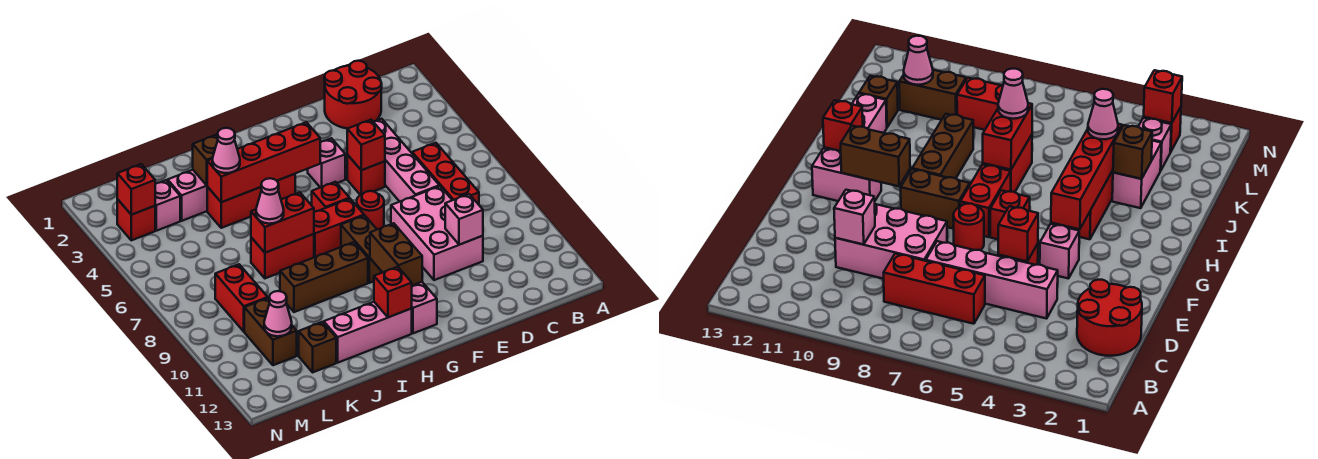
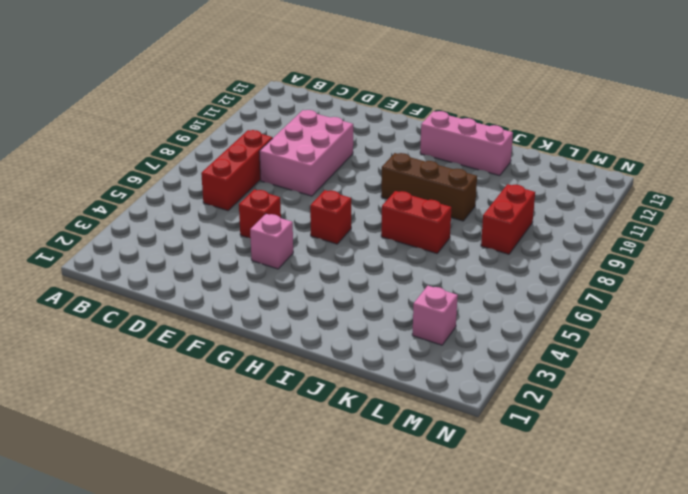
none -> red 2x2 round brick [324,61,382,129]
none -> pink 1x4 brick [374,119,439,202]
none -> red 1x1 round brick [357,191,384,230]
none -> red 1x2 brick [314,199,364,257]

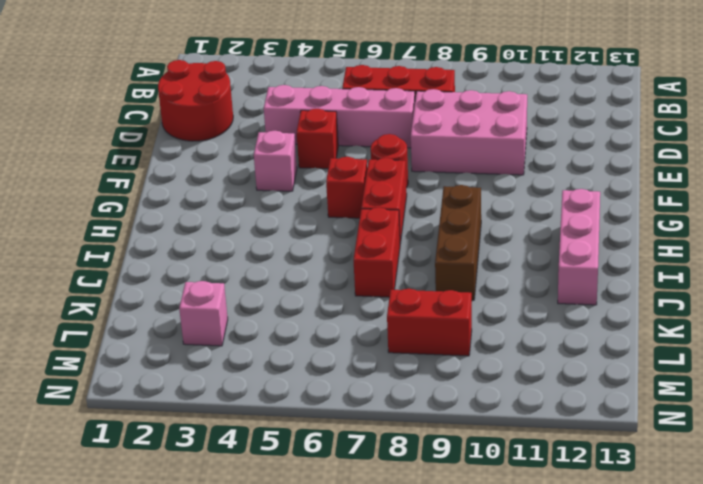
none -> brown 1x2 brick [341,215,382,283]
none -> pink 1x2 brick [411,282,437,333]
none -> red 1x3 brick [207,174,295,228]
none -> pink 1x2 brick [168,170,207,221]

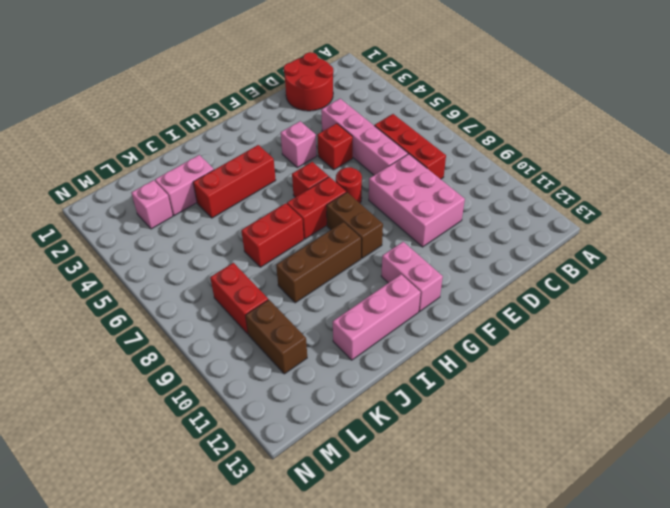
none -> brown 1x1 brick [299,322,336,372]
none -> red 1x1 brick [117,199,155,240]
none -> pink 1x1 brick [445,194,483,245]
none -> red 1x1 brick [347,120,385,170]

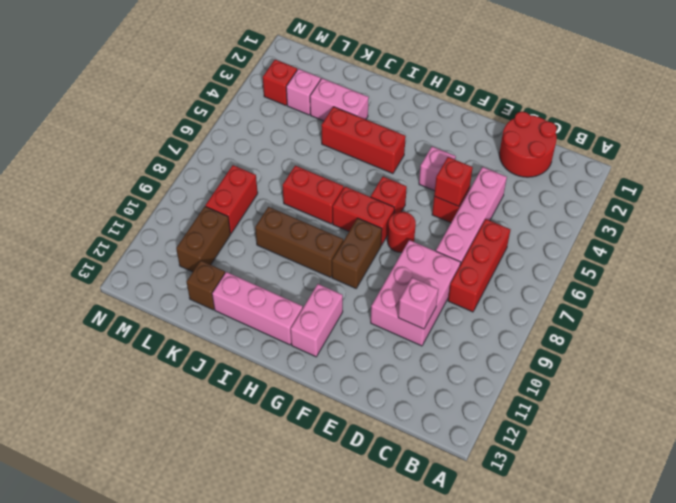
none -> red 1x4 brick [207,122,320,202]
none -> brown 1x2 brick [370,223,422,285]
none -> red 1x1 brick [374,267,412,317]
none -> red 1x2 brick [251,192,314,253]

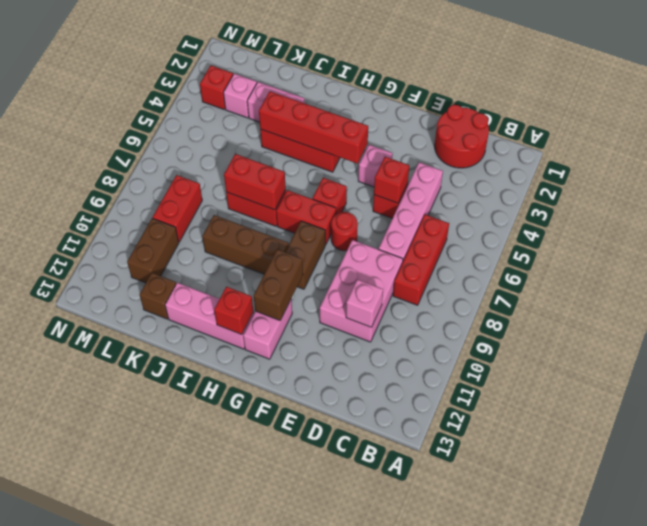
none -> brown 1x1 brick [193,135,218,185]
none -> pink 1x1 cone [264,291,292,336]
none -> red 1x1 brick [117,164,155,215]
none -> pink 1x1 cone [212,128,240,173]

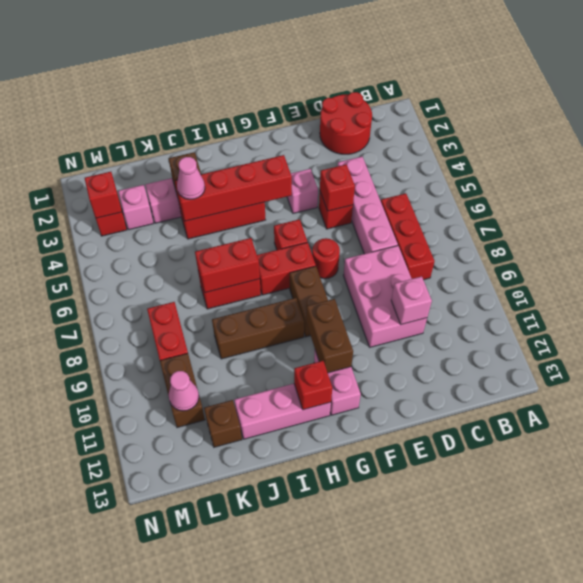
none -> pink 1x1 cone [256,178,284,224]

